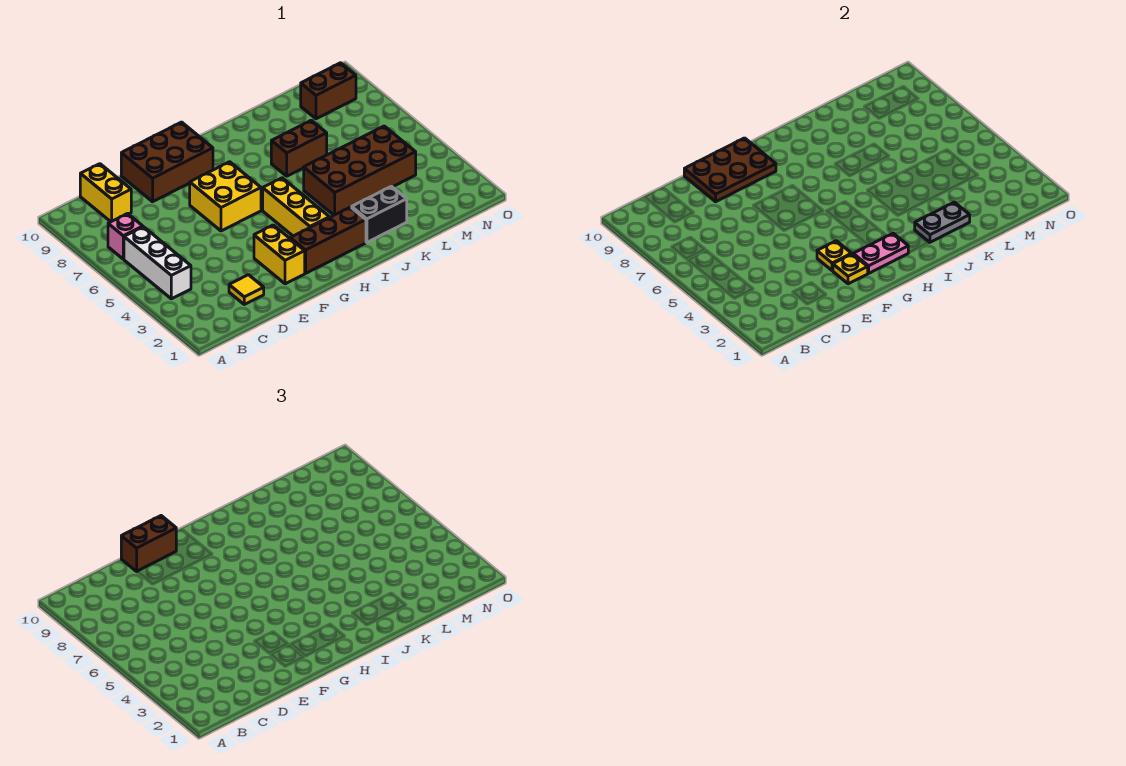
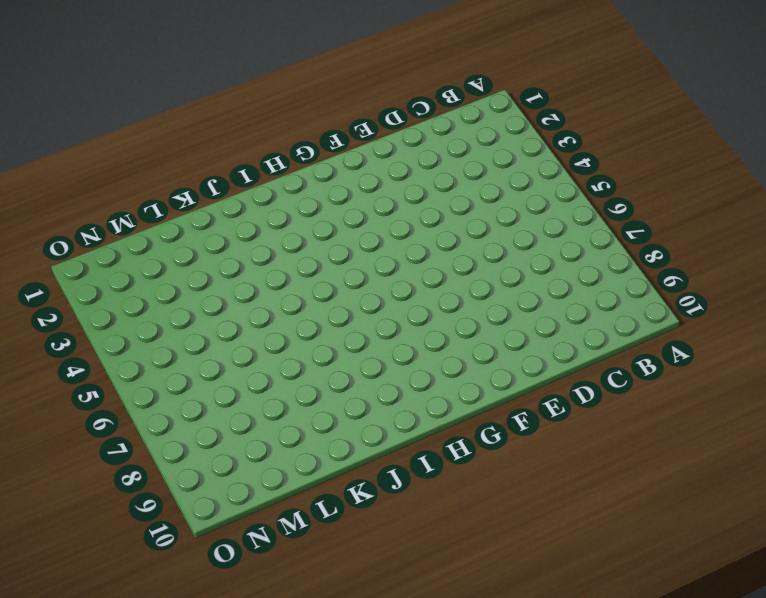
none -> white 1x3 brick [124,227,191,299]
none -> pink 1x1 brick [108,214,143,259]
none -> yellow 1x2 brick [80,164,131,222]

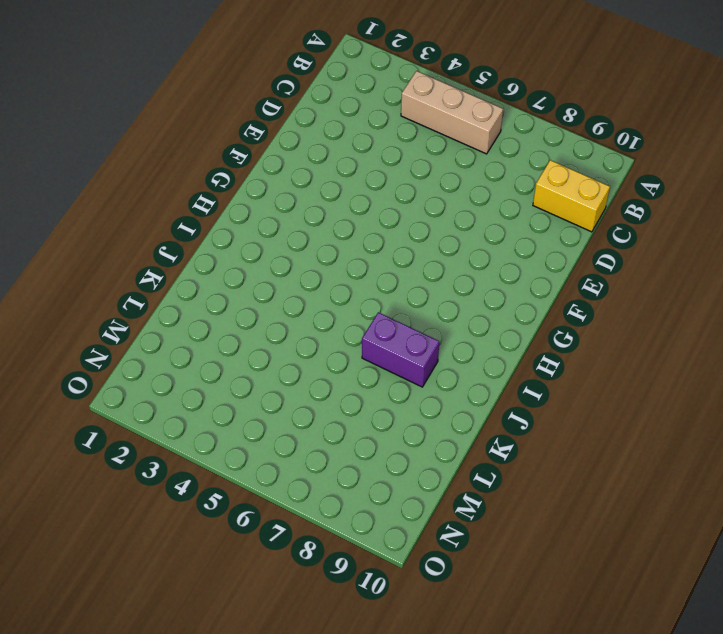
tan 1x3 brick [401,71,503,154] -> white 1x3 brick [124,227,191,299]
purple 1x2 brick [362,312,439,387] -> brown 1x2 brick [271,120,327,176]
none -> pink 1x1 brick [108,214,143,259]
none -> yellow 1x1 tile [229,275,264,304]
none -> brown 2x3 brick [121,122,213,202]

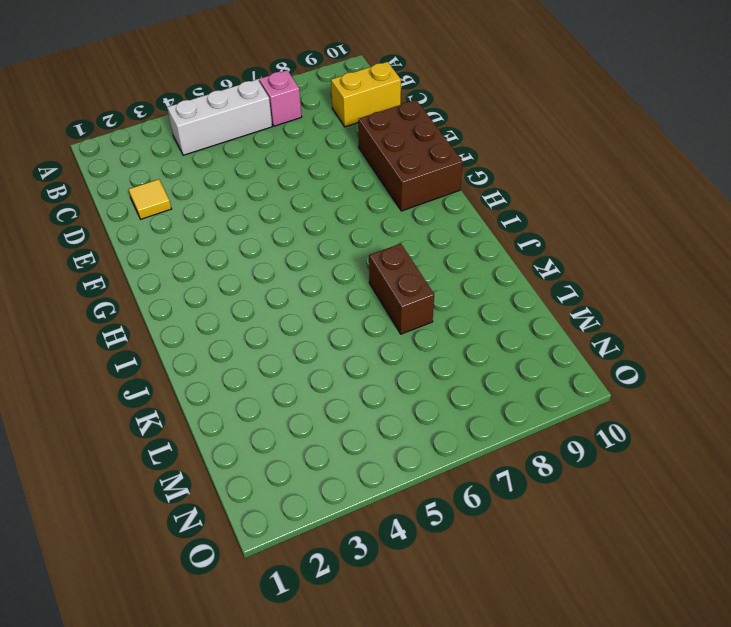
none -> yellow 1x2 brick [254,225,305,284]
none -> yellow 2x2 brick [190,162,261,231]
none -> brown 1x3 brick [290,207,366,273]

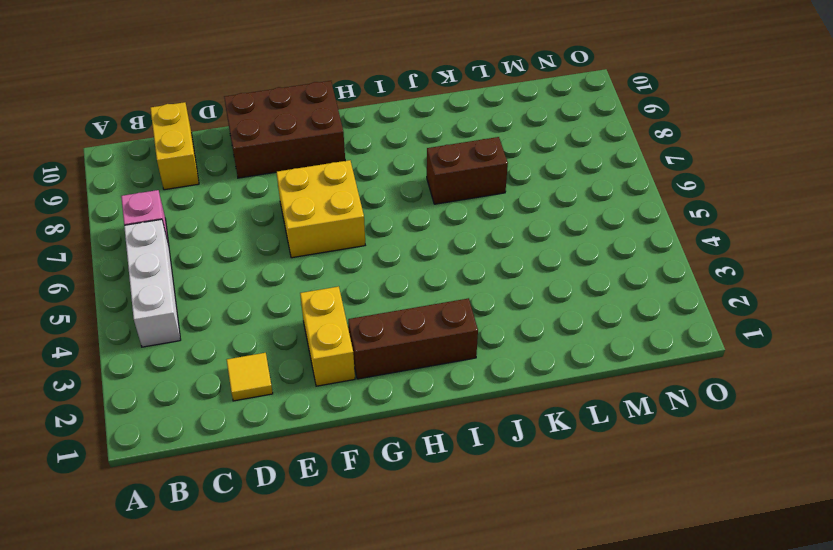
none -> yellow 1x3 brick [263,178,329,236]
none -> black 1x2 brick [352,186,407,242]
none -> brown 2x4 brick [304,126,416,215]

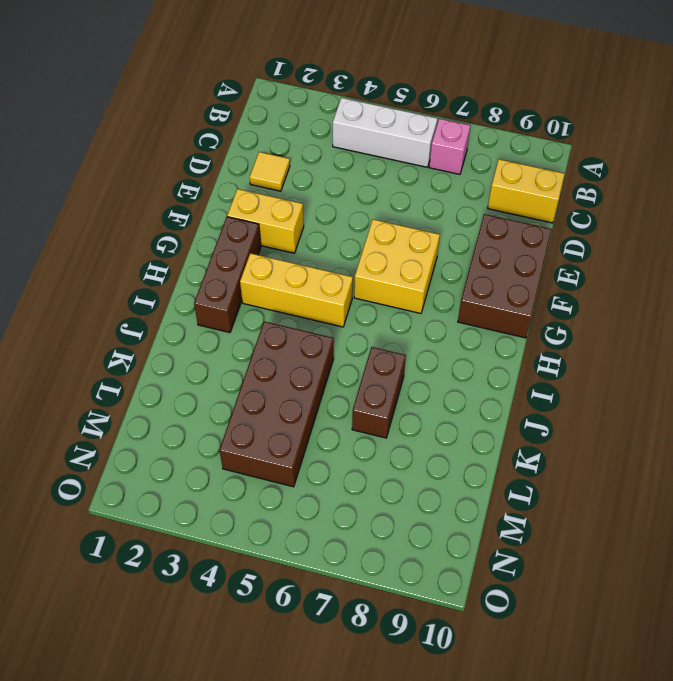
none -> black 1x2 brick [352,186,407,242]
none -> brown 1x2 brick [301,63,356,119]
none -> brown 2x3 plate [684,138,776,202]

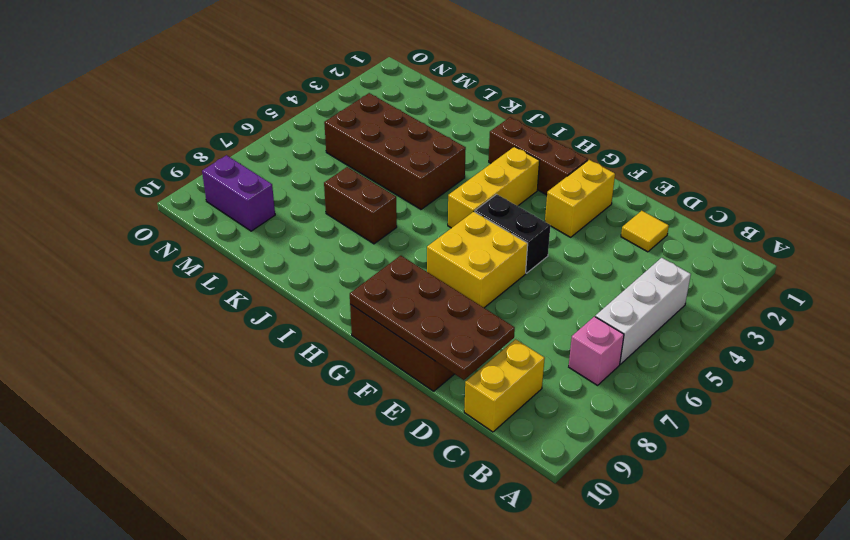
brown 2x4 plate [350,256,515,380] -> brown 2x3 plate [684,138,776,202]
black 1x2 brick [475,194,550,273] -> black 1x2 brick moved to [352,186,407,242]
purple 1x2 brick [202,155,275,231] -> brown 1x2 brick [301,63,356,119]
none -> yellow 1x1 plate [833,254,868,284]
none -> yellow 1x1 plate [817,241,852,271]
none -> pink 1x2 plate [853,233,908,273]

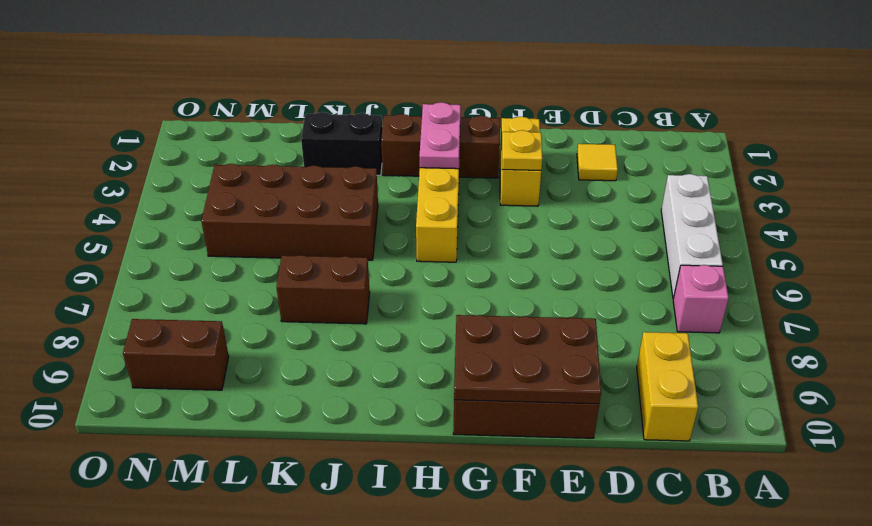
pink 1x2 plate [420,102,461,169] -> pink 1x2 plate turned to [853,233,908,273]
none -> yellow 2x2 brick [190,162,261,231]
none -> yellow 1x1 plate [833,254,868,284]
none -> grey 1x2 plate [915,202,970,242]

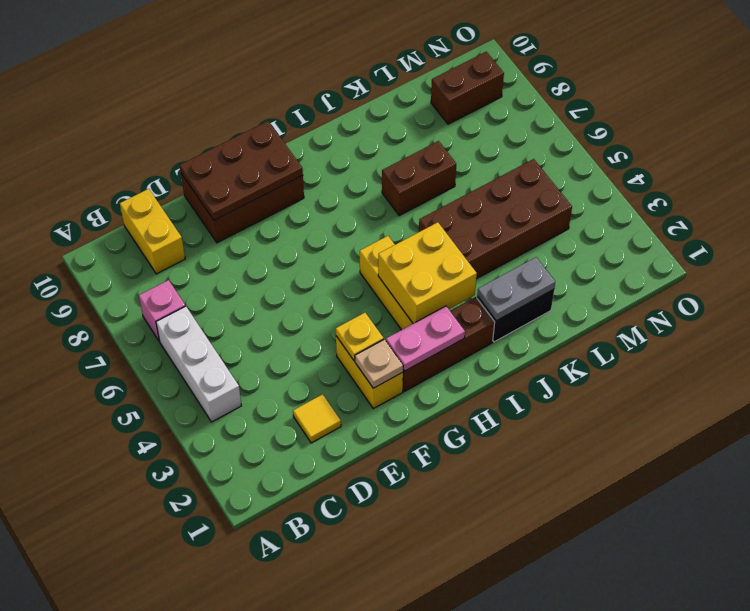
tan 1x1 plate [355,339,403,388] -> yellow 1x1 plate [833,254,868,284]
yellow 2x2 brick [378,222,477,324] -> yellow 2x2 brick moved to [190,162,261,231]
none -> brown 1x2 brick [121,516,176,571]

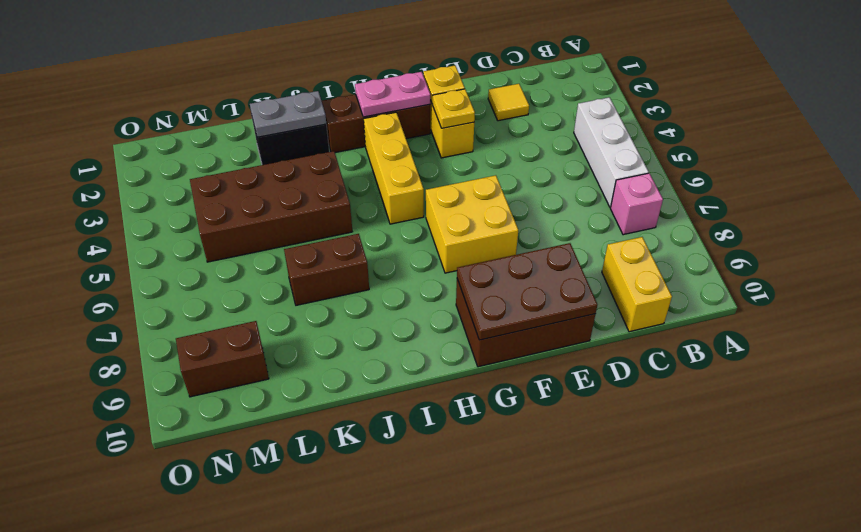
none -> brown 1x2 brick [121,516,176,571]

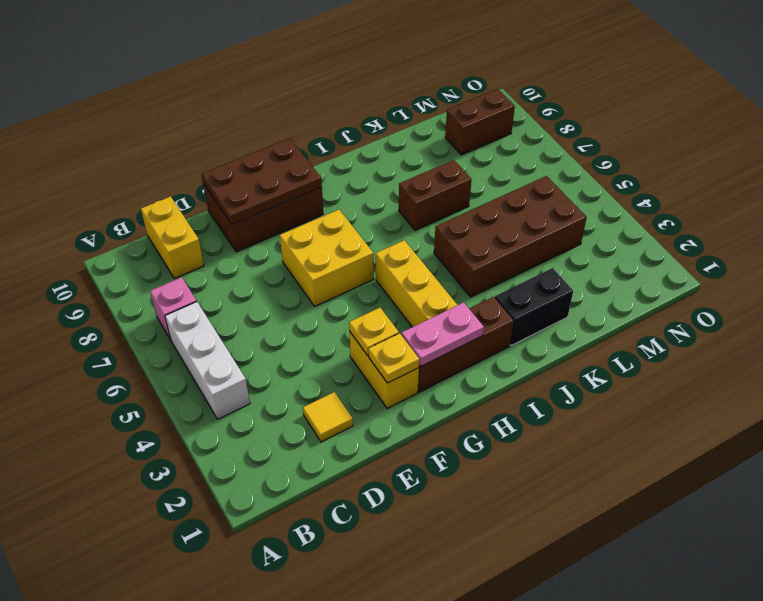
none -> grey 1x2 plate [915,202,970,242]
none -> brown 1x2 brick [121,516,176,571]

